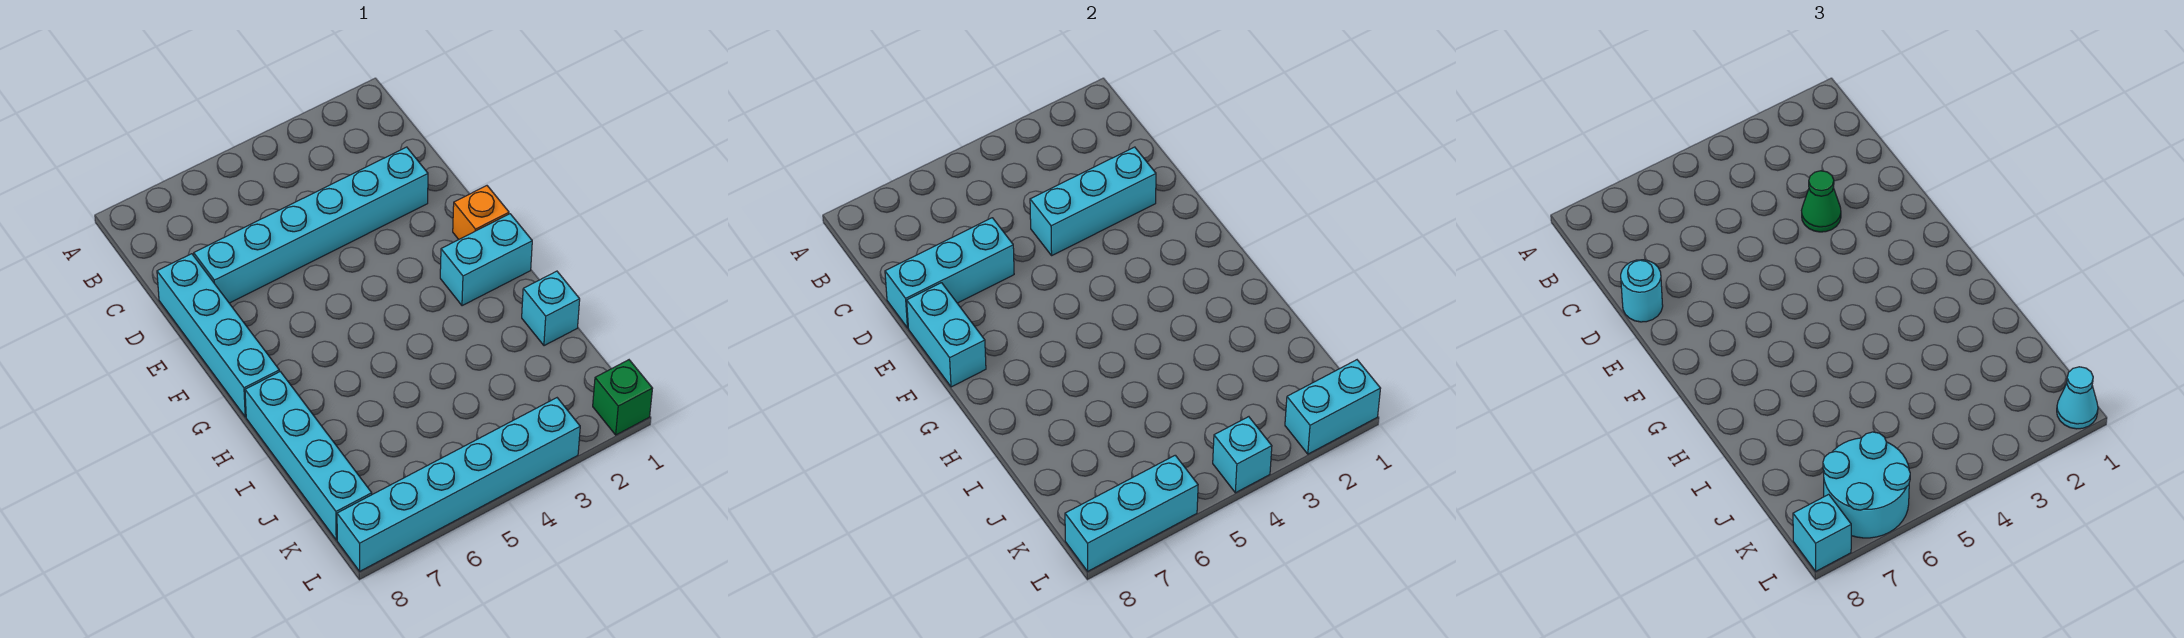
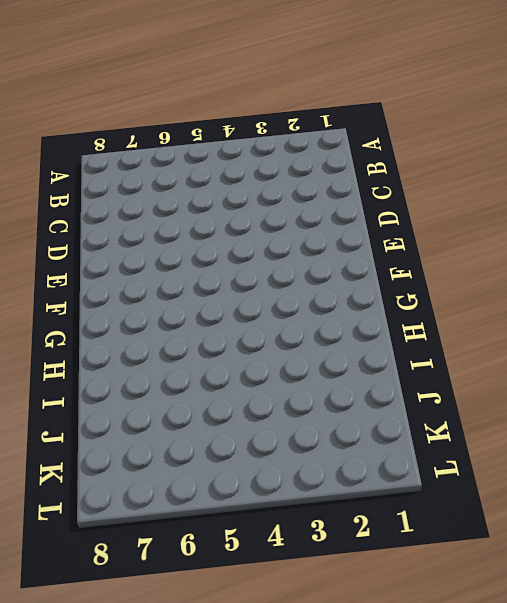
none -> cyan 1x6 brick [194,147,428,303]
none -> cyan 1x4 brick [157,254,279,417]
none -> orange 1x1 brick [453,186,509,239]

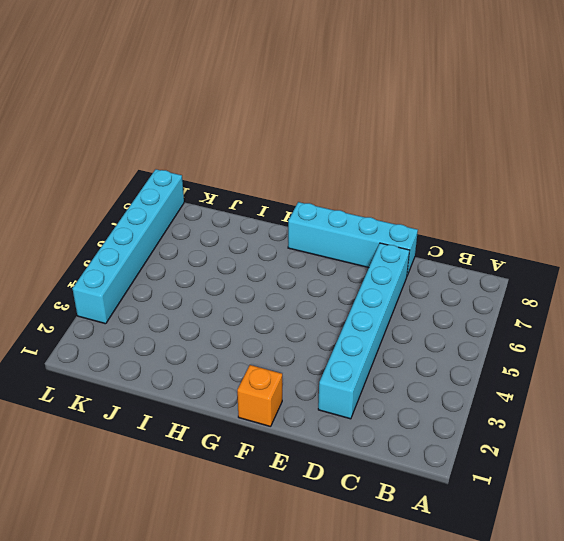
none -> cyan 1x2 brick [440,214,532,306]
none -> cyan 1x4 brick [245,372,372,540]
none -> cyan 1x1 brick [522,271,580,346]

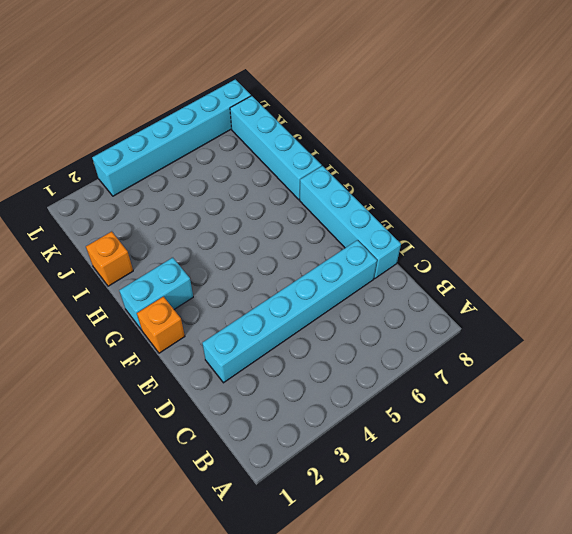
orange 1x1 brick [86,231,133,286] -> cyan 1x1 brick [522,271,580,346]
none -> green 1x1 brick [593,360,653,435]
none -> cyan 1x3 brick [1030,147,1156,255]
none -> cyan 1x3 brick [885,218,1014,328]

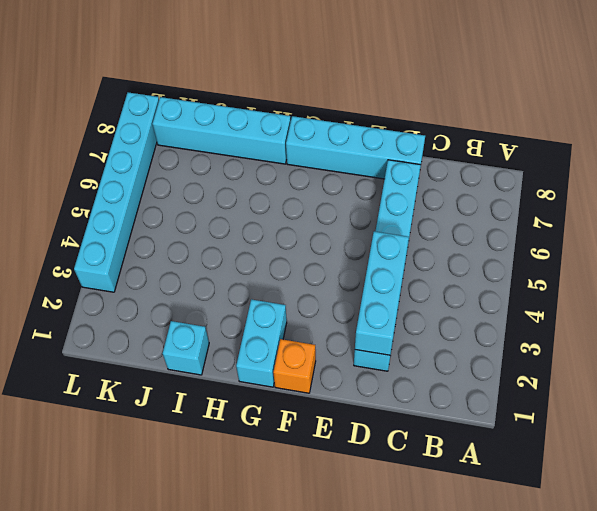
none -> green 1x1 brick [593,360,653,435]
none -> cyan 1x3 brick [885,218,1014,328]
none -> cyan 1x2 brick [907,283,986,387]

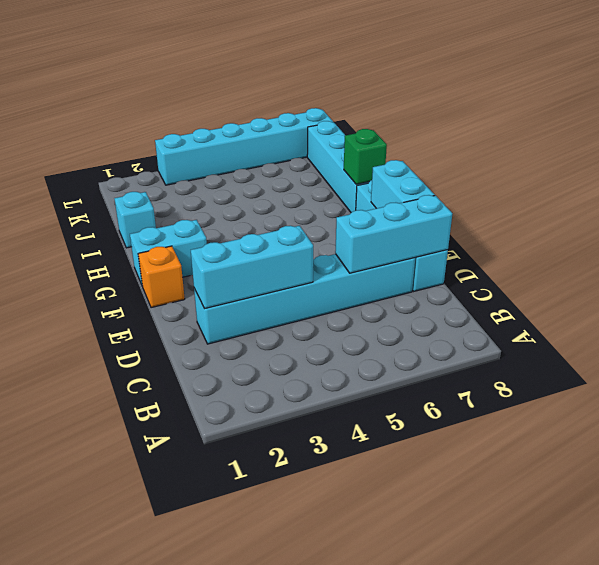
green 1x1 brick [344,129,387,184] -> green 1x1 brick moved to [593,360,653,435]
none -> cyan 1x2 brick [1285,360,1381,454]
none -> cyan 1x1 brick [1213,417,1272,493]
none -> cyan 1x3 brick [1065,455,1198,571]

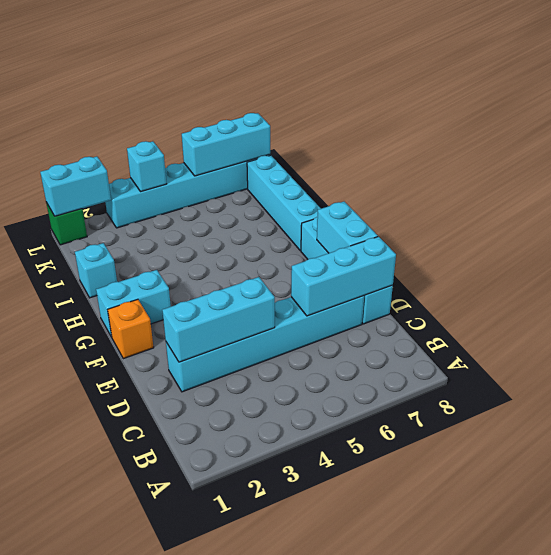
none -> green 1x1 cone [1802,171,1841,232]
none -> cyan 1x1 round brick [1621,260,1663,322]
none -> cyan 2x2 round brick [1823,432,1910,538]

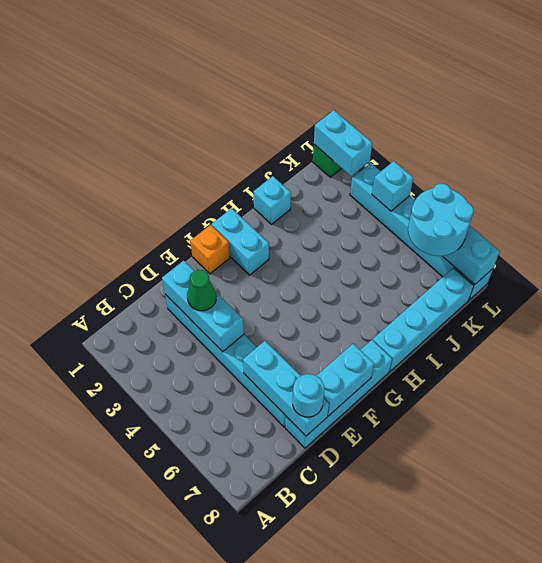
none -> cyan 1x1 cone [2057,367,2098,429]
none -> cyan 1x1 brick [1793,494,1851,571]

